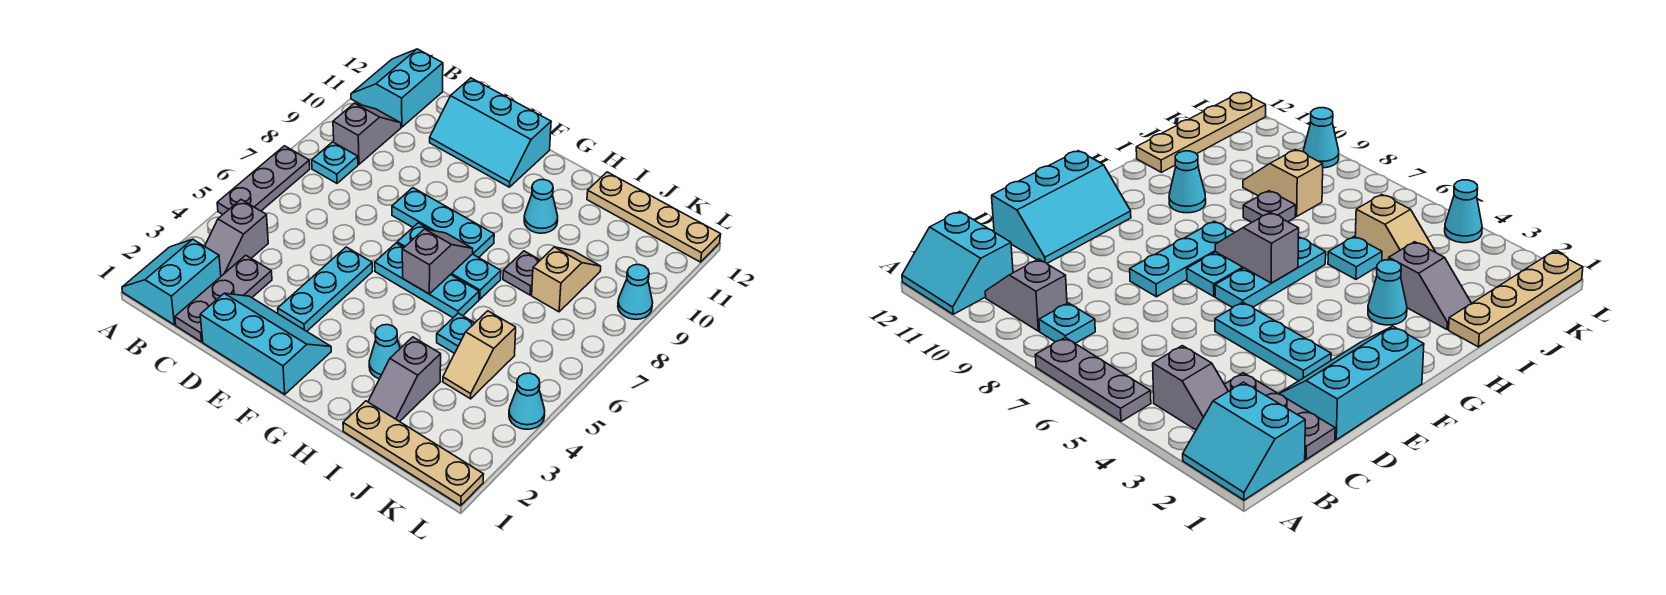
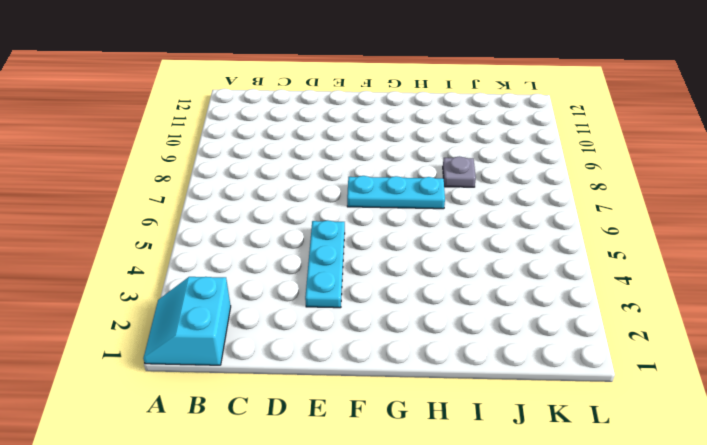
none -> grey 1x3 plate [217,146,310,214]
none -> cyan 2x2 slope [351,49,443,127]
none -> grey 1x2 slope [205,200,268,276]

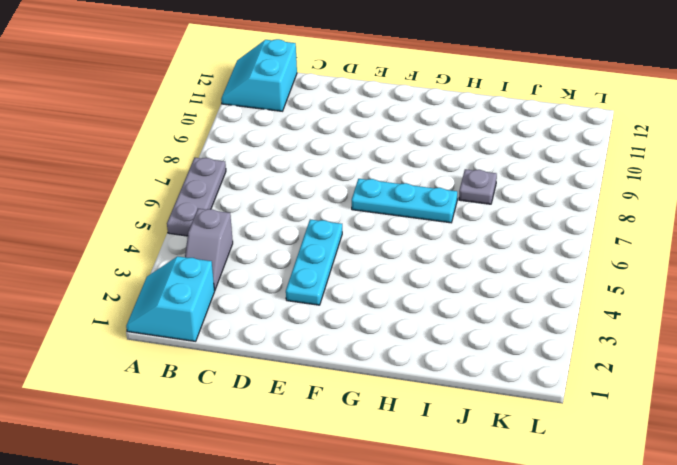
none -> cyan 1x1 plate [312,142,358,183]
none -> grey 1x2 slope [333,103,401,164]
none -> grey 1x3 plate [175,255,272,342]

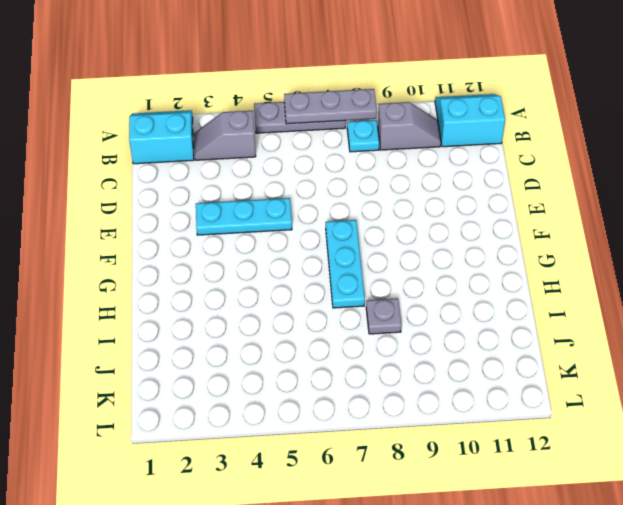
grey 1x3 plate [284,89,377,124] -> grey 1x3 plate moved to [175,255,272,342]
none -> cyan 2x3 slope [200,293,331,394]
none -> cyan 2x3 slope [430,78,551,187]
none -> cyan 1x3 plate [392,188,494,258]

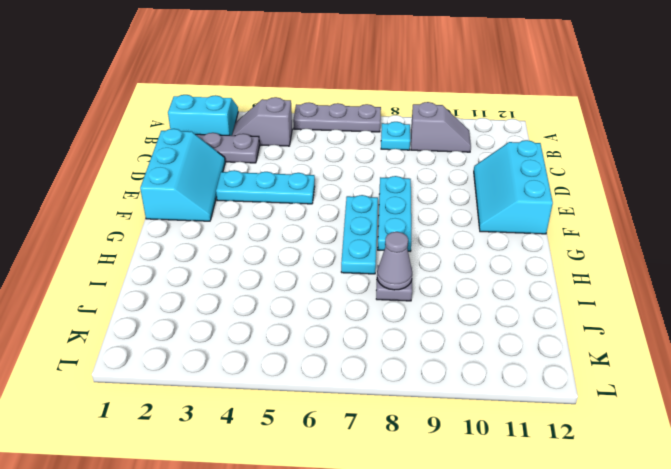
grey 1x1 cone [377,232,412,290] -> none
none -> cyan 2x2 slope [351,49,443,127]
none -> cyan 1x3 plate [375,243,479,318]
none -> cyan 1x1 cone [369,325,400,379]

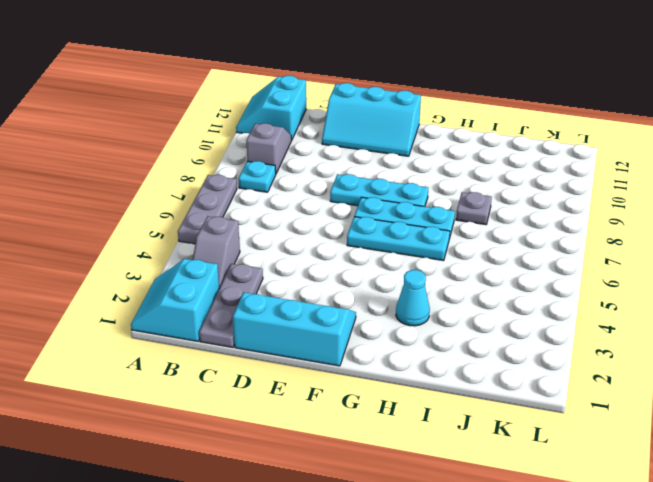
none -> cyan 1x3 plate [278,247,373,331]
none -> cyan 1x1 cone [524,180,558,233]
none -> tan 1x4 plate [343,401,483,505]

